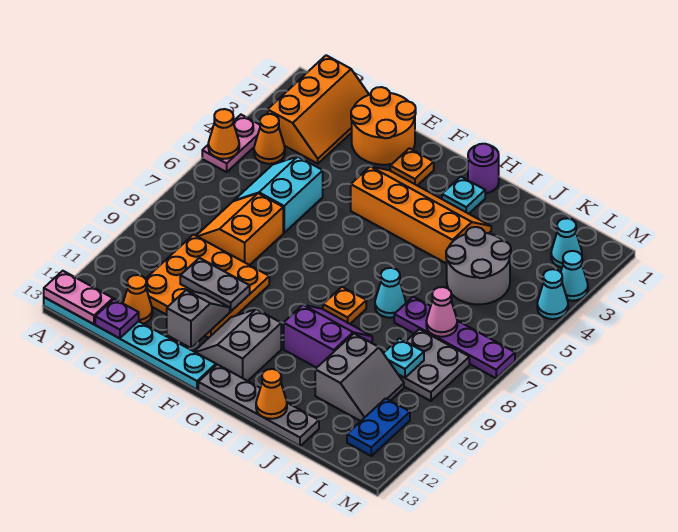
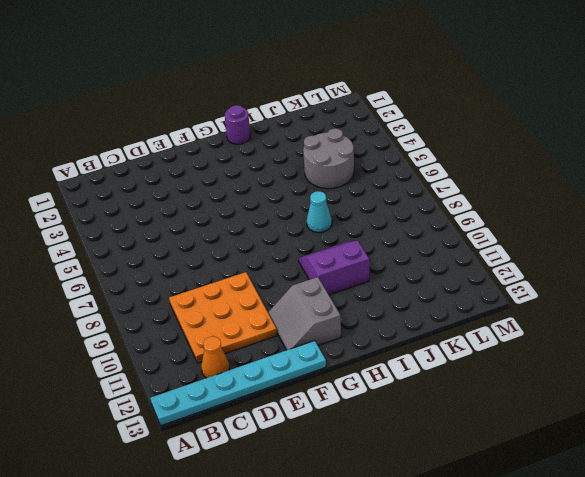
none -> pink 1x2 plate [202,115,260,172]
none -> orange 2x3 slope [268,55,369,164]
none -> orange 1x1 cone [254,114,285,164]
none -> cyan 2x2 slope [234,157,323,233]

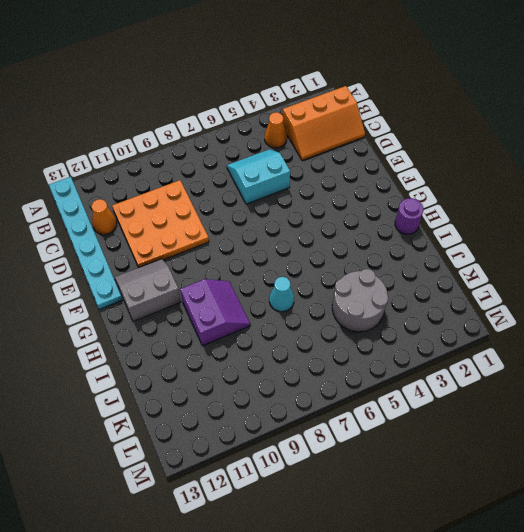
none -> pink 1x2 plate [202,115,260,172]
none -> orange 2x2 slope [196,193,283,265]
none -> orange 2x2 round brick [351,87,416,165]
none -> orange 1x1 plate [390,148,434,186]

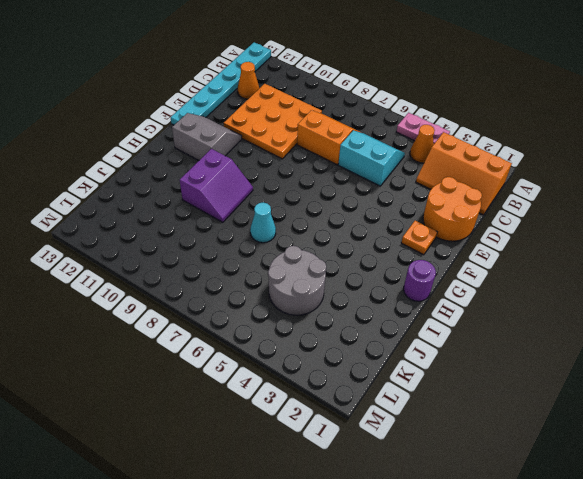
none -> orange 2x4 slope [351,166,491,264]
none -> grey 1x4 plate [198,365,319,446]
none -> cyan 1x1 plate [442,177,485,214]
none -> orange 1x1 plate [323,287,366,324]

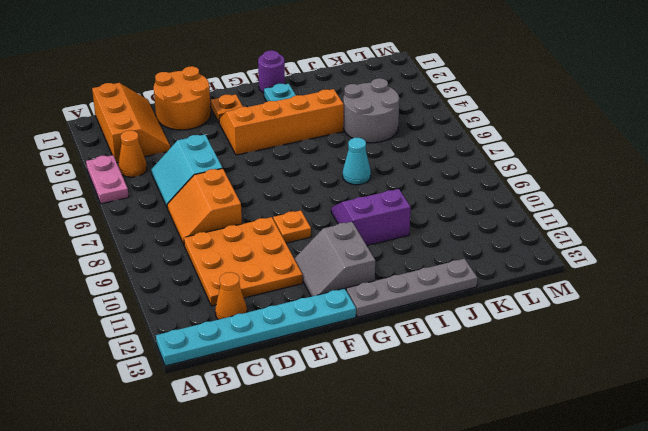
orange 1x1 plate [273,210,311,243] -> orange 1x1 plate moved to [323,287,366,324]
none -> purple 1x4 plate [394,297,515,378]
none -> grey 2x2 slope [315,334,404,421]
none -> grey 2x2 plate [399,329,469,401]
none -> cyan 1x1 cone [551,218,582,268]

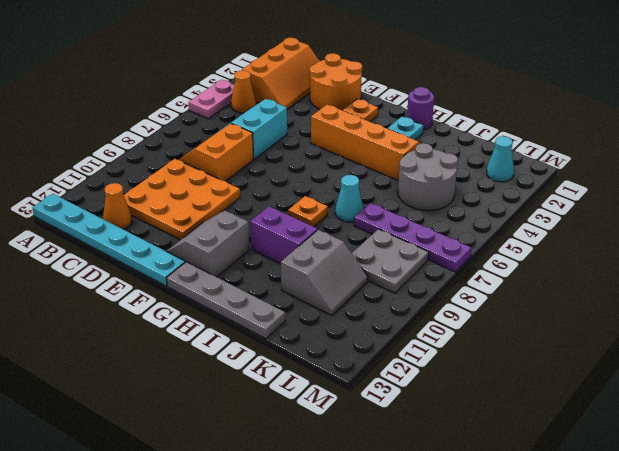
none -> blue 1x2 plate [347,398,410,456]
none -> cyan 1x1 cone [561,251,588,301]
none -> cyan 1x1 cone [537,269,568,319]
none -> orange 1x1 cone [208,109,239,159]

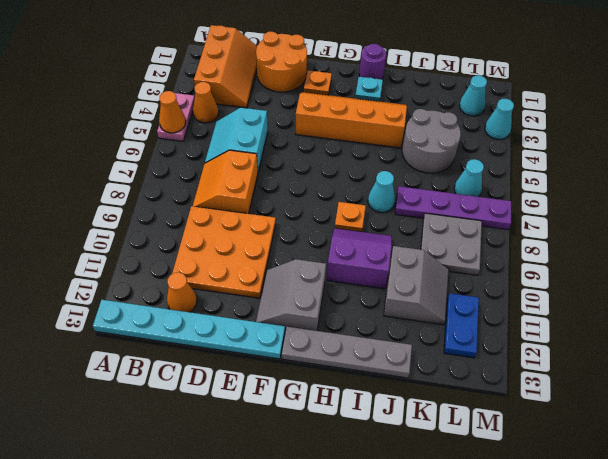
cyan 1x1 cone [454,159,484,197] -> cyan 1x1 cone moved to [537,269,568,319]
none -> pink 1x2 plate [44,271,113,324]
none -> purple 1x1 plate [95,299,139,338]
none -> grey 1x2 plate [180,258,250,311]
none -> grey 1x2 slope [167,290,230,348]

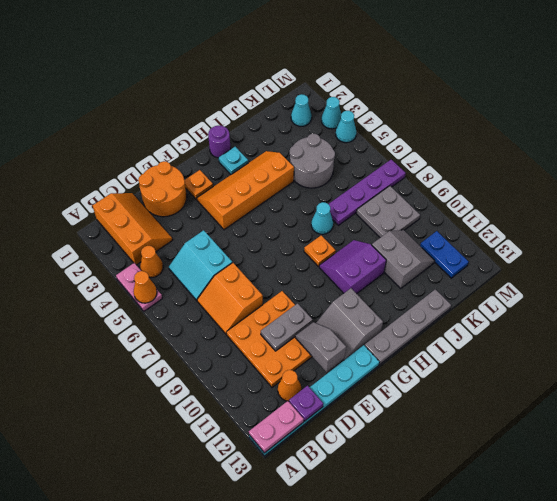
none -> orange 1x1 cone [256,369,287,419]
none -> pink 1x1 cone [426,287,457,337]
none -> cyan 1x1 plate [383,338,424,378]

